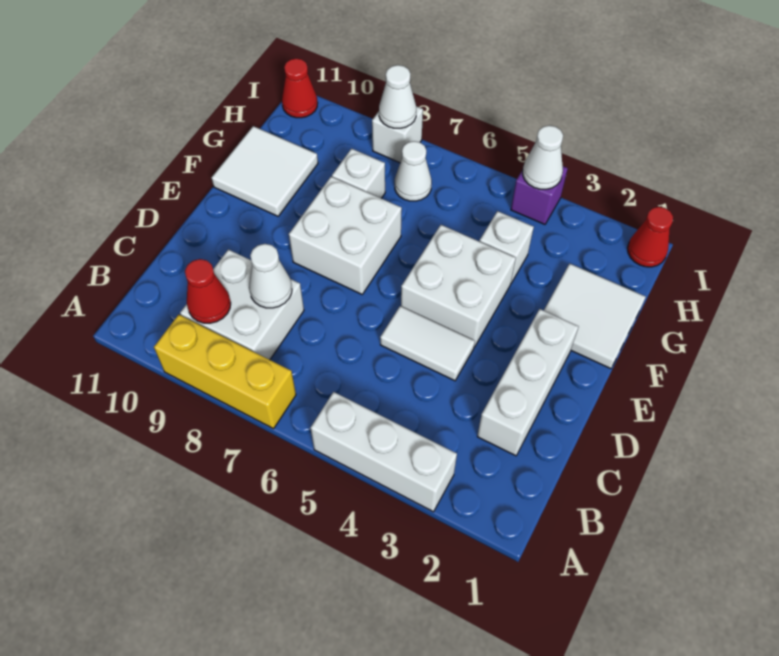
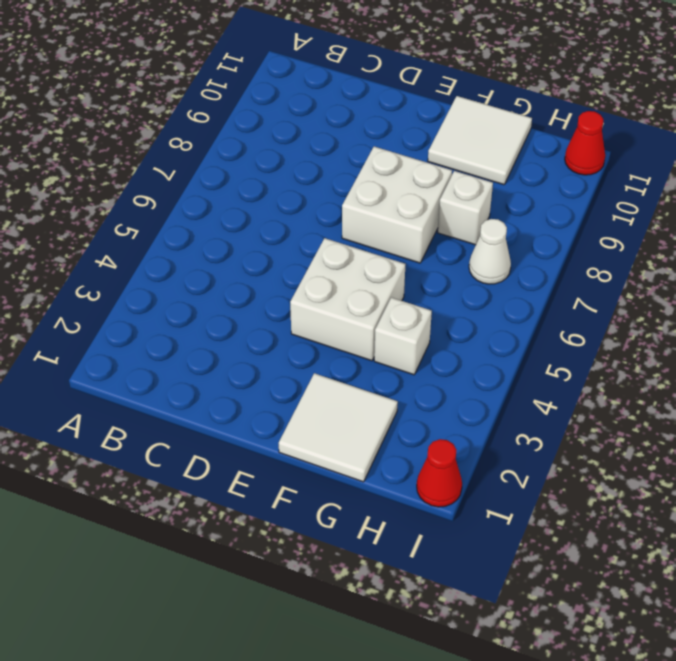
none -> white 1x3 brick [310,392,457,512]
none -> yellow 1x3 brick [154,315,296,429]
none -> white 2x2 brick [180,250,304,360]

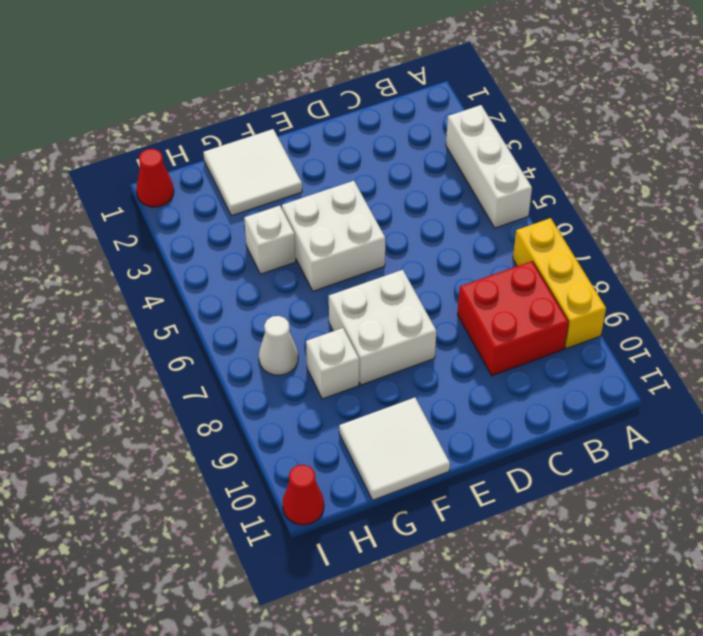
red 2x2 brick [457,261,569,376] -> white 2x2 brick [180,250,304,360]
none -> white 1x3 brick [477,309,579,456]
none -> white 1x2 tile [380,306,475,381]
none -> purple 1x1 brick [511,166,568,224]

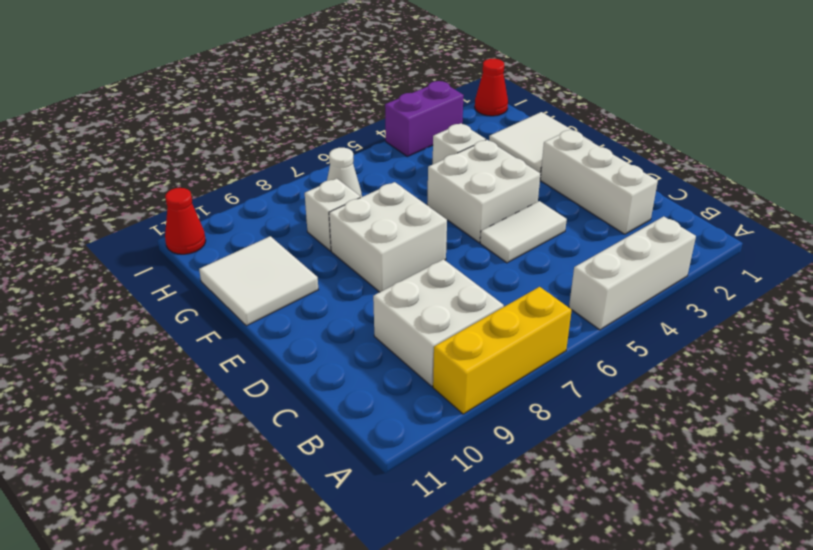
purple 1x2 brick [385,81,464,157] -> purple 1x1 brick [511,166,568,224]
none -> white 1x1 brick [372,106,423,163]
none -> red 1x1 cone [185,259,231,323]
none -> white 1x1 cone [249,244,292,308]

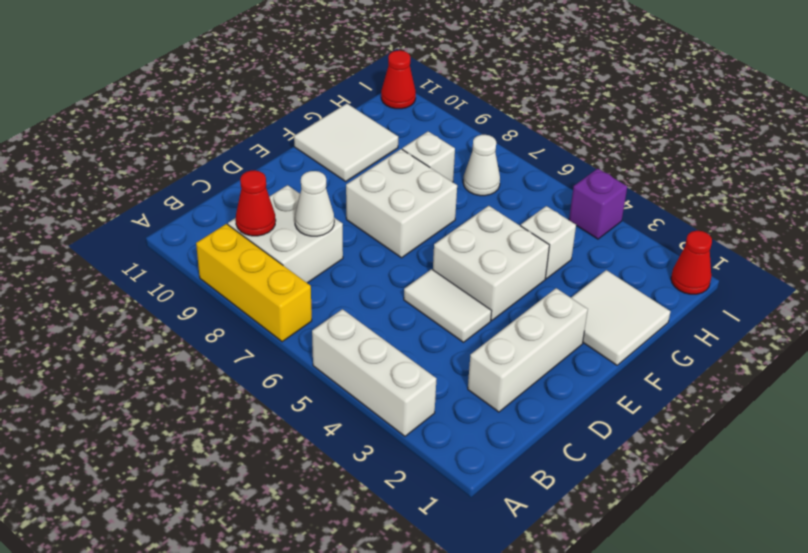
none -> white 1x1 brick [372,106,423,163]
none -> white 1x1 cone [523,126,563,189]
none -> white 1x1 cone [379,65,416,128]

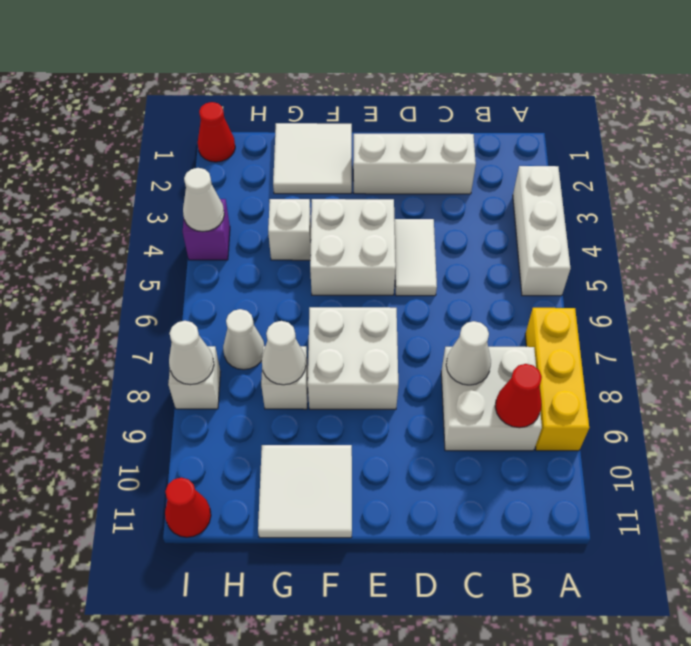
white 1x1 cone [262,321,306,385] -> none

